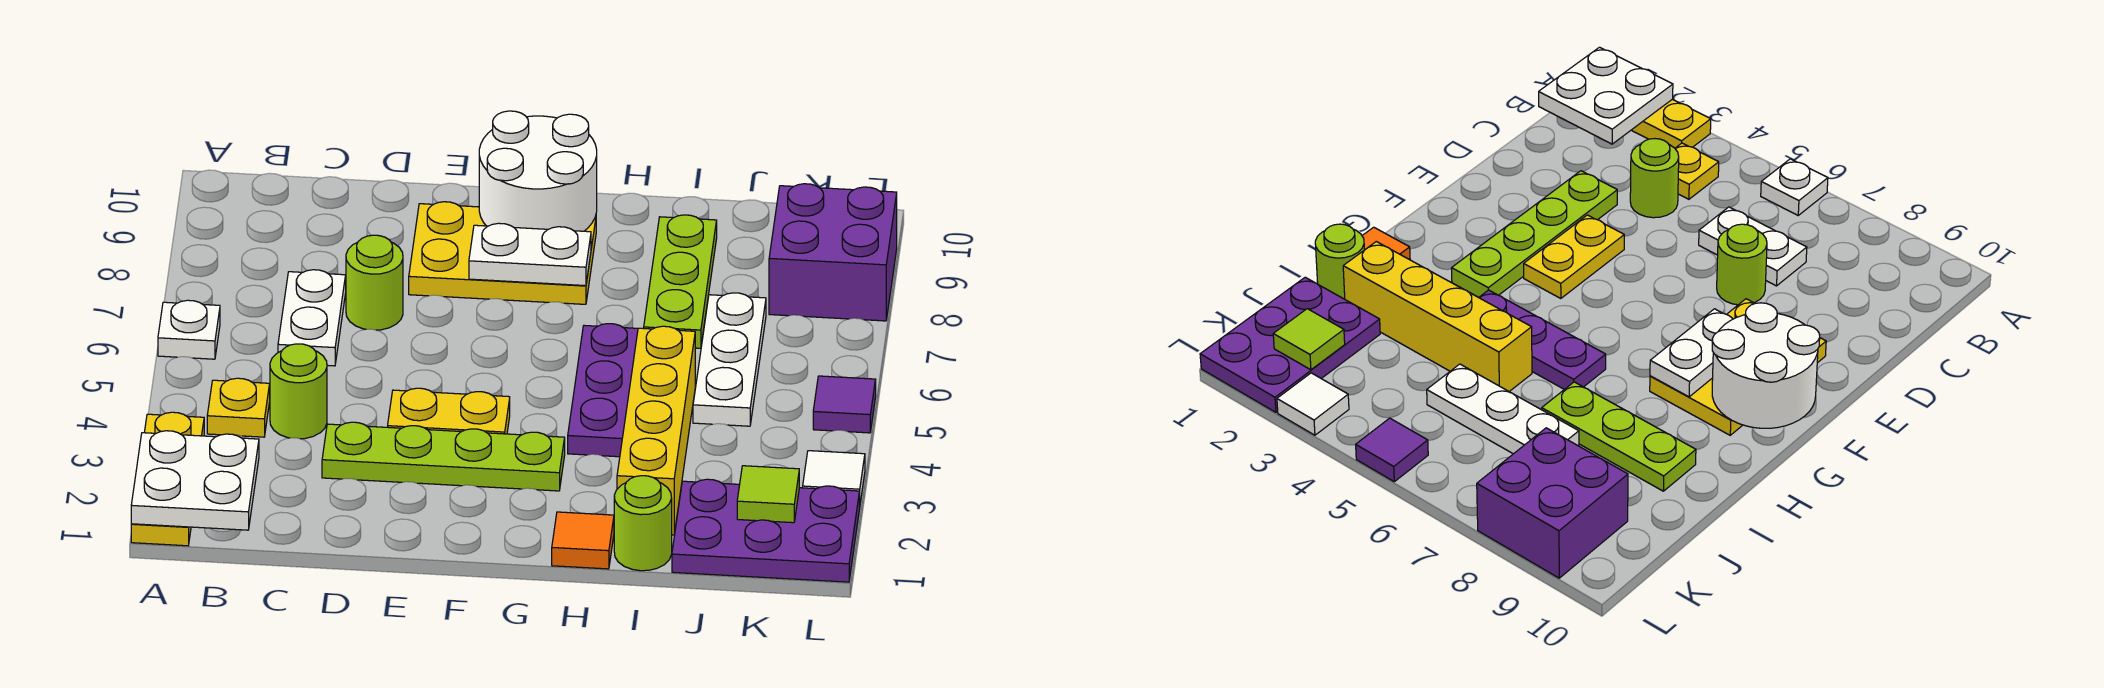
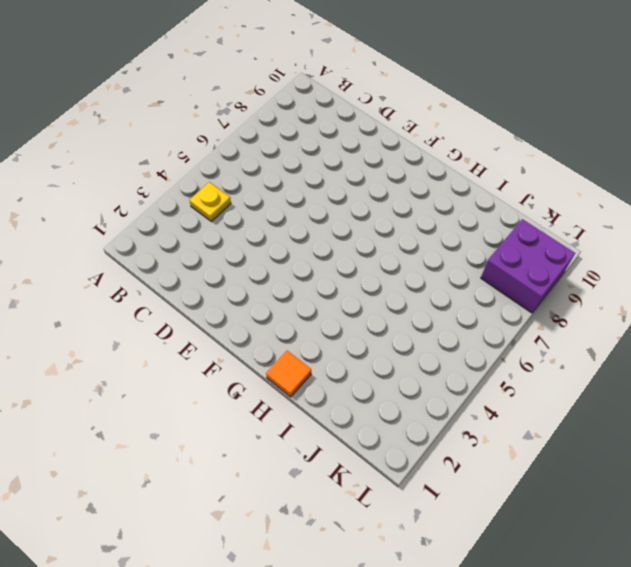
none -> yellow 1x3 plate [131,412,204,546]
none -> white 1x1 plate [158,300,220,359]
none -> lime 1x1 round brick [270,344,327,439]

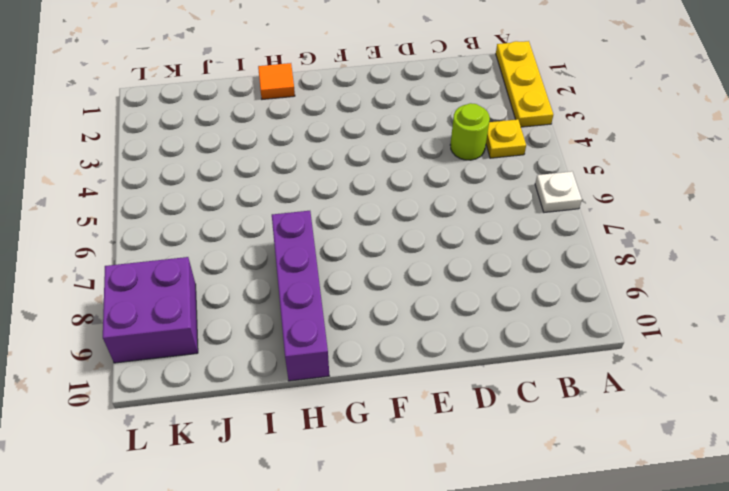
purple 1x4 brick [272,211,329,381] -> none
none -> white 1x2 plate [278,270,346,366]
none -> lime 1x4 plate [322,422,565,491]
none -> lime 1x1 round brick [346,235,403,330]

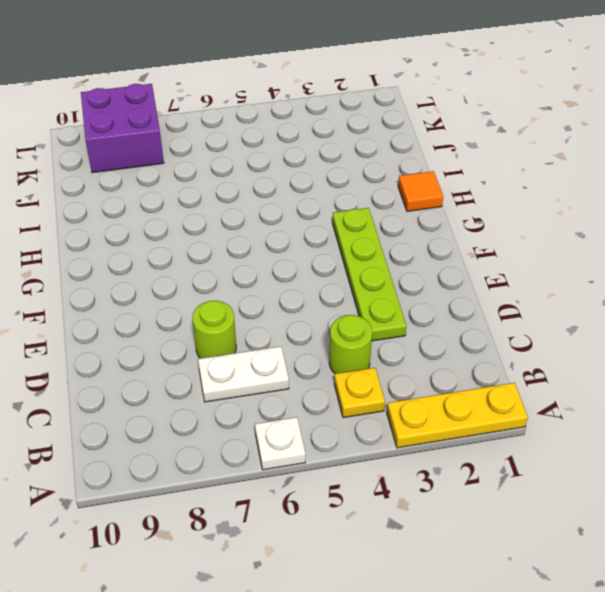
none -> yellow 1x2 plate [388,388,510,434]
none -> yellow 2x3 plate [409,202,596,304]
none -> purple 1x3 plate [568,324,638,457]

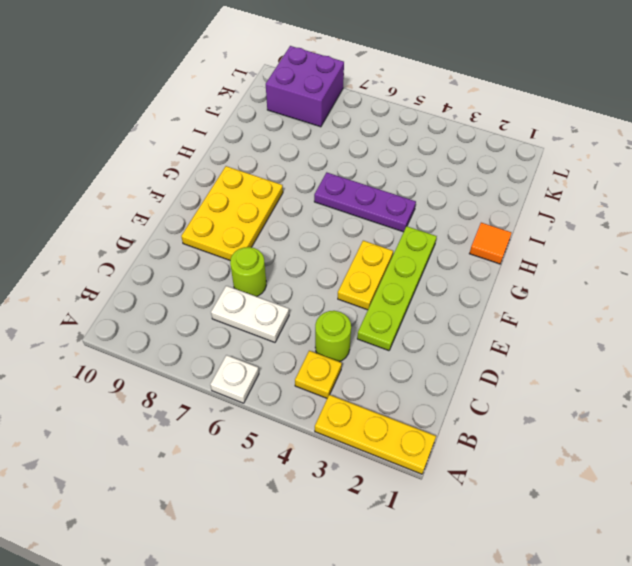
none -> lime 1x1 round brick [614,476,672,571]
none -> yellow 1x4 brick [617,326,695,535]
none -> lime 1x3 plate [644,215,717,348]

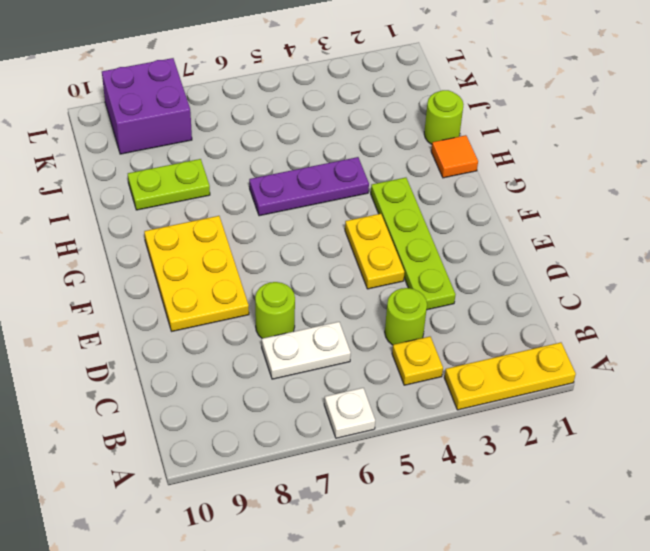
lime 1x2 plate [128,159,210,210] -> lime 1x3 plate [644,215,717,348]
none -> yellow 1x4 brick [617,326,695,535]
none -> purple 2x3 plate [672,479,860,582]
none -> white 1x3 plate [693,293,766,426]

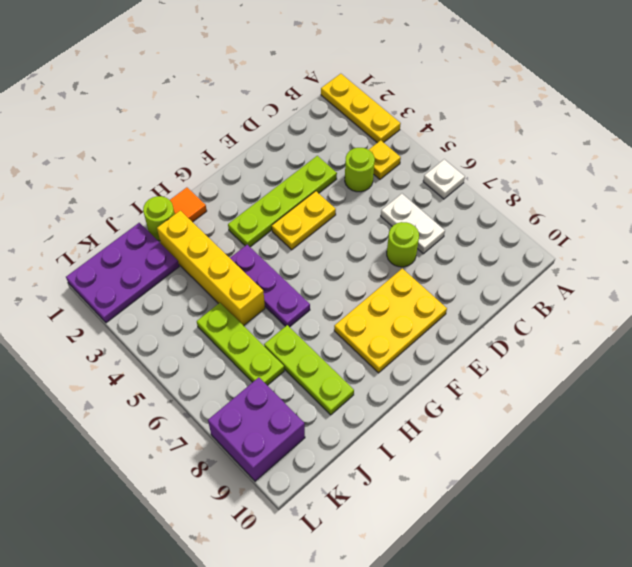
lime 1x3 plate [197,303,284,385] -> white 1x3 plate [693,293,766,426]
none -> white 1x1 tile [803,451,865,503]
none -> purple 1x1 tile [813,376,876,433]
none -> white 2x2 plate [131,431,259,530]

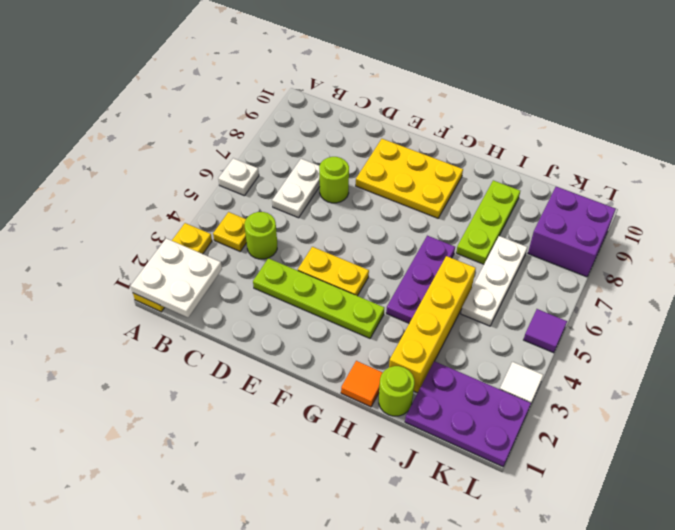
none -> white 1x2 plate [469,223,591,286]
none -> white 2x2 round brick [479,111,597,231]
none -> lime 1x1 tile [737,466,799,523]

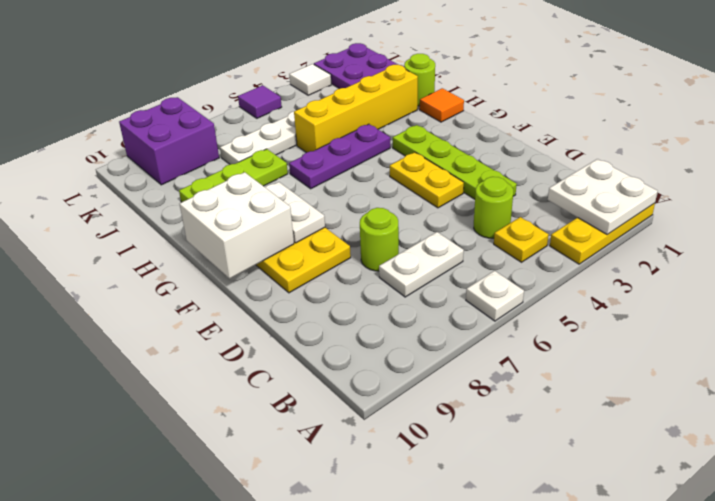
white 2x2 brick [180,172,294,278] -> white 2x2 round brick [479,111,597,231]
none -> lime 1x1 tile [737,466,799,523]

